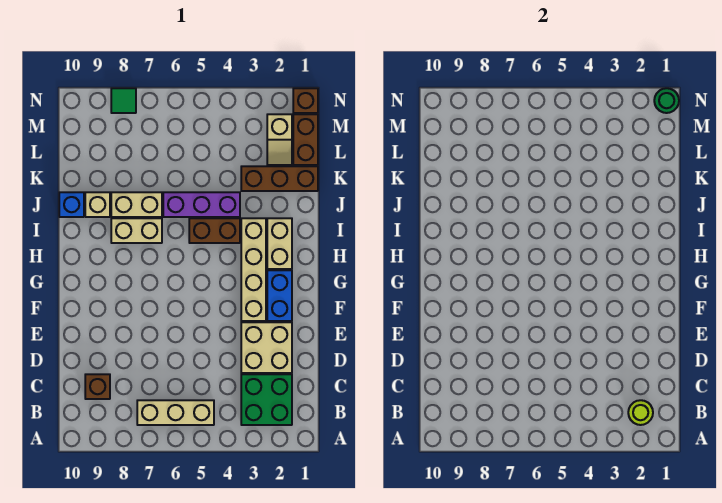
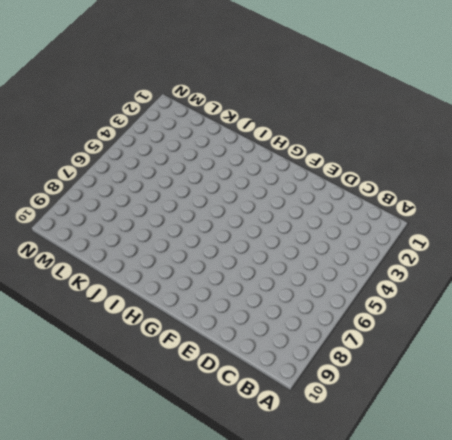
none -> green 2x2 brick [241,374,292,425]
none -> tan 1x3 brick [137,400,214,425]
none -> brown 1x1 brick [85,374,110,399]

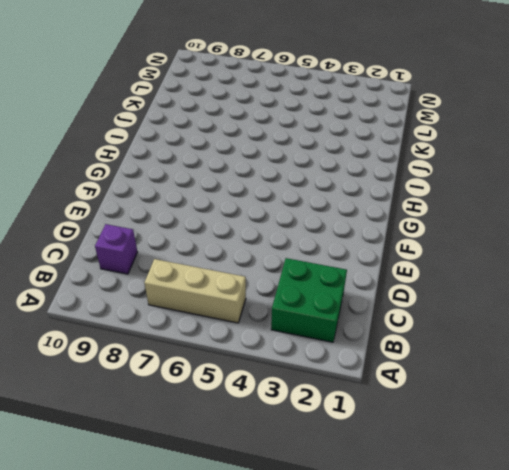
purple 1x1 brick [95,224,137,274] -> brown 1x1 brick [85,374,110,399]
none -> tan 2x2 brick [241,322,292,373]
none -> blue 1x2 brick [267,270,292,321]
none -> tan 1x4 brick [241,218,266,321]

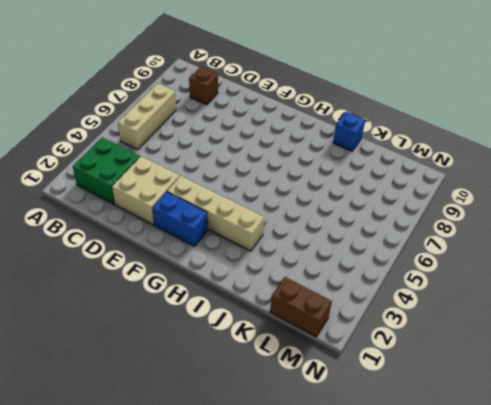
none -> tan 1x2 brick [267,218,292,269]
none -> brown 1x2 brick [189,218,240,243]
none -> tan 1x2 brick [111,218,162,243]

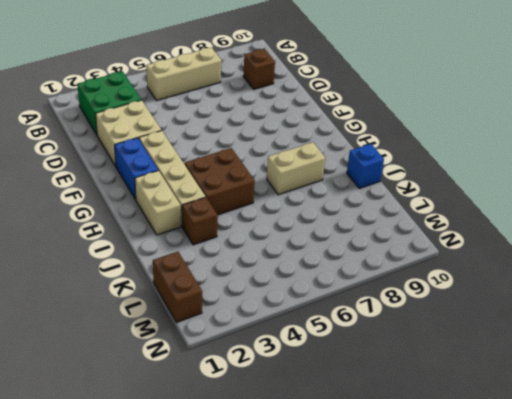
brown 2x2 brick [185,148,255,215] -> brown 1x2 brick [189,218,240,243]
brown 1x1 brick [182,197,217,245] -> brown 1x1 brick moved to [293,88,318,113]
none -> purple 1x3 brick [163,192,240,217]
none -> tan 1x2 brick [111,192,162,217]
none -> tan 1x1 brick [85,192,110,217]

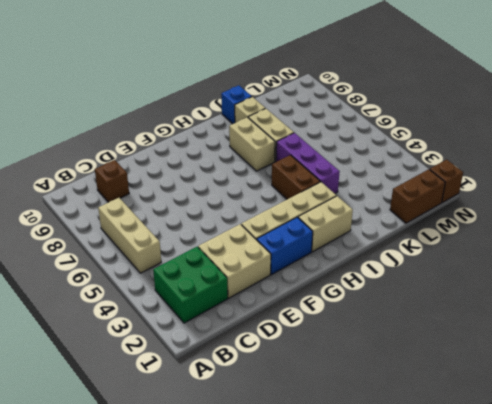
none -> brown 1x3 brick [241,166,318,191]
none -> tan 1x2 slope [267,114,292,165]
none -> green 1x1 tile [111,88,136,113]

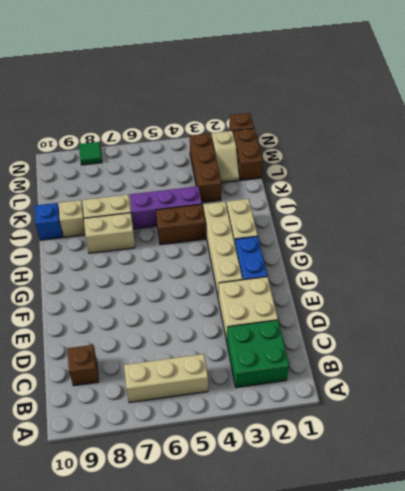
brown 1x3 brick [190,133,221,202] -> brown 1x3 brick turned to [241,166,318,191]
none -> lime 1x1 round brick [628,400,653,425]
none -> green 1x1 round brick [654,88,679,113]

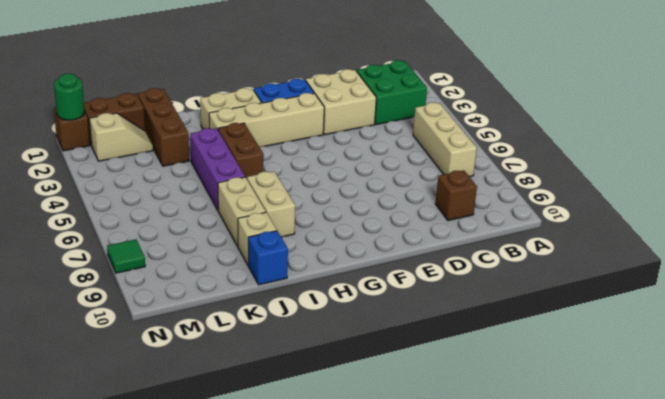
none -> lime 1x1 round brick [628,400,653,425]

